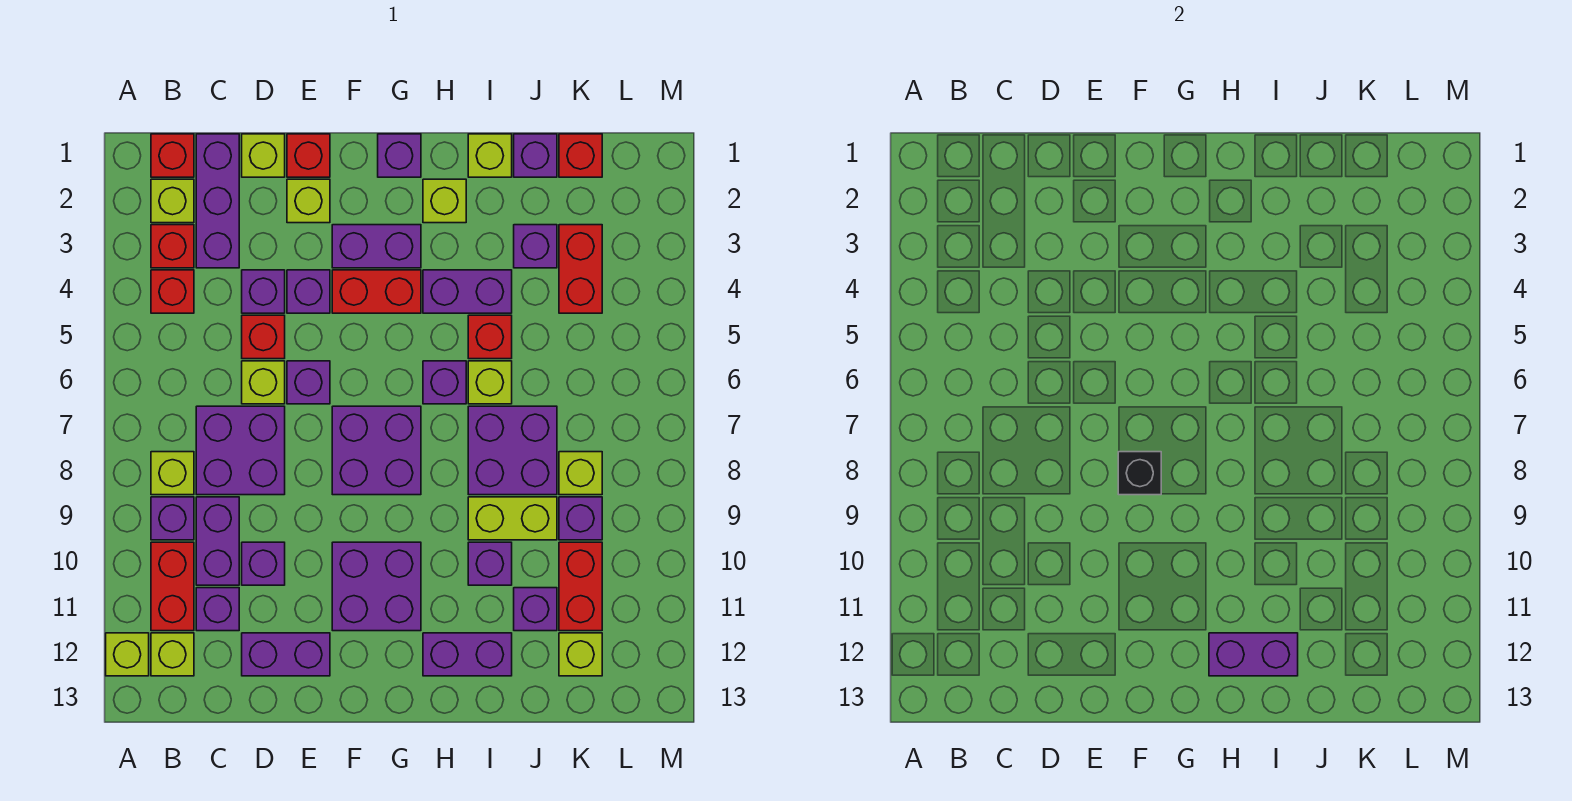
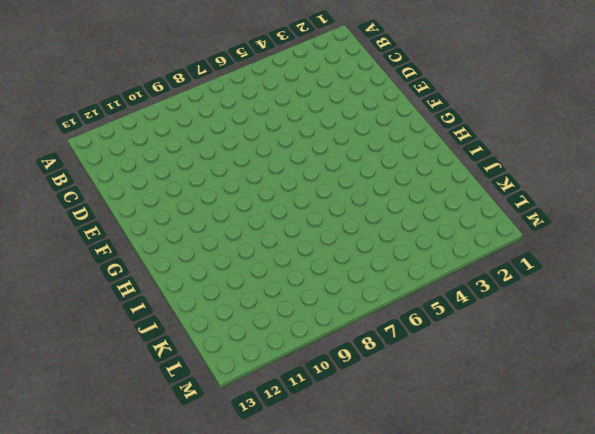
none -> lime 1x1 brick [106,633,149,676]
none -> red 1x1 brick [151,134,194,177]
none -> lime 1x1 brick [151,179,194,223]
none -> red 1x1 brick [151,225,194,268]

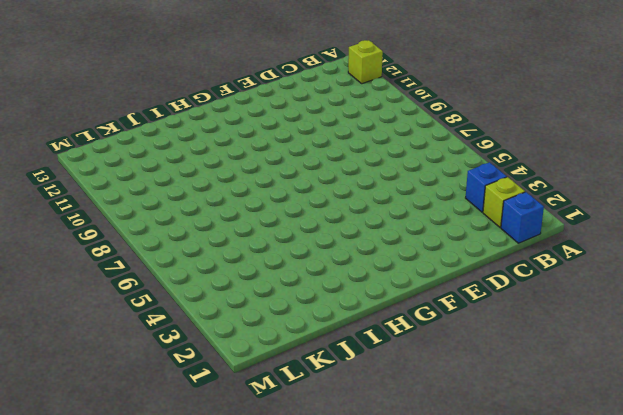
blue 1x1 brick [501,192,544,243] -> red 1x1 brick [151,134,194,177]
blue 1x1 brick [466,162,507,212] -> red 1x1 brick [151,225,194,268]
none -> red 1x1 brick [151,270,194,313]
none -> lime 1x1 brick [151,452,194,495]
none -> purple 1x1 brick [151,497,194,540]
none -> red 1x2 brick [151,542,194,631]

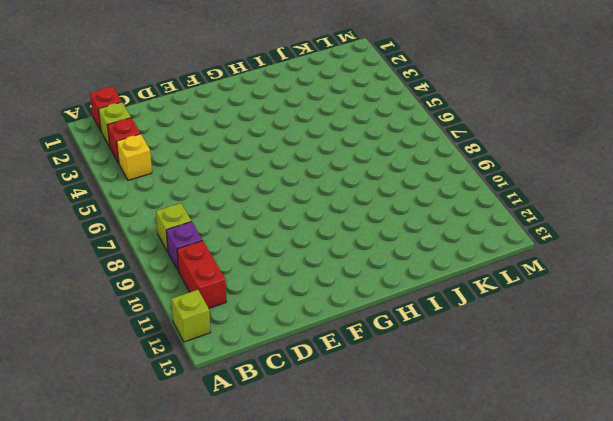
yellow 1x1 brick [117,134,152,180] -> red 1x1 brick [151,270,194,313]
none -> lime 1x1 brick [151,633,194,676]
none -> purple 1x3 brick [196,134,239,268]
none -> purple 2x2 brick [196,406,285,495]
none -> purple 1x2 brick [196,497,239,585]

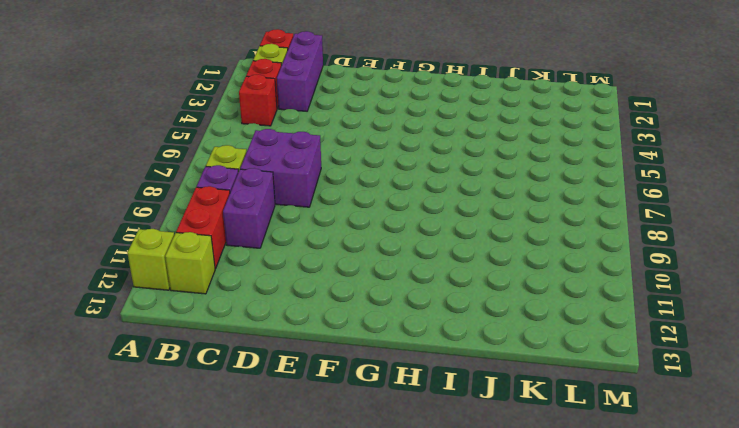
none -> purple 1x1 brick [196,588,239,631]
none -> lime 1x1 brick [242,134,285,177]
none -> purple 1x1 brick [242,270,285,313]
none -> red 1x1 brick [242,315,285,359]

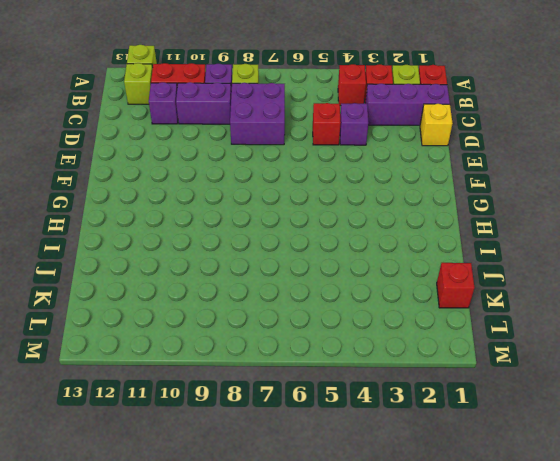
yellow 1x1 brick [420,104,453,146] -> lime 1x1 brick [242,134,285,177]
none -> lime 1x1 brick [242,361,285,404]
none -> purple 1x1 brick [242,542,285,585]
none -> purple 1x2 brick [242,633,330,676]
none -> red 1x1 brick [287,134,330,177]

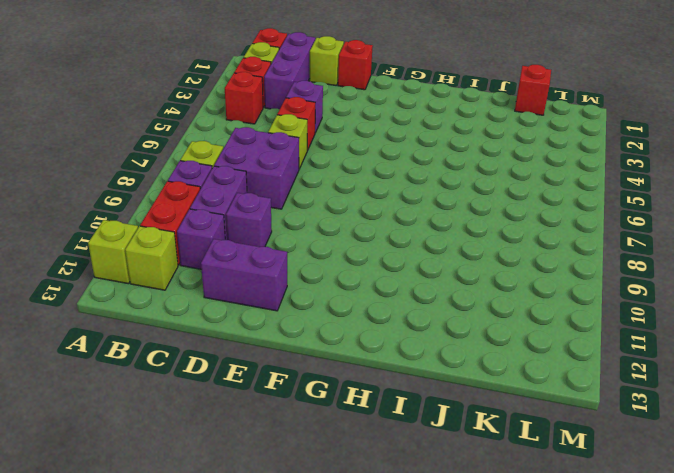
none -> lime 1x1 brick [287,179,330,223]
none -> purple 1x1 brick [287,270,330,313]
none -> purple 1x1 brick [287,361,330,404]
none -> purple 1x2 brick [332,225,421,268]

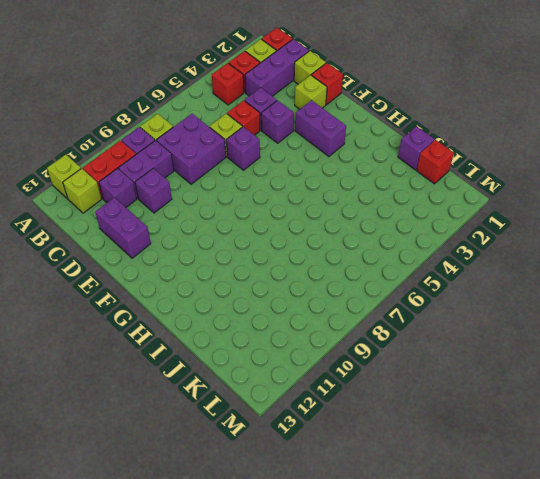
none -> red 1x2 brick [332,270,421,313]
none -> purple 2x2 brick [332,406,421,495]
none -> purple 2x2 brick [332,542,421,631]
none -> purple 1x1 brick [378,134,421,177]

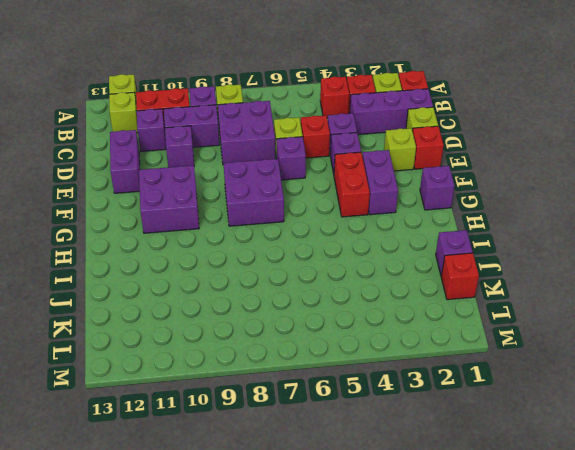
none -> lime 1x1 brick [423,179,466,223]
none -> purple 1x2 brick [423,270,512,313]
none -> purple 1x1 brick [423,361,466,404]
none -> purple 1x2 brick [423,633,512,676]

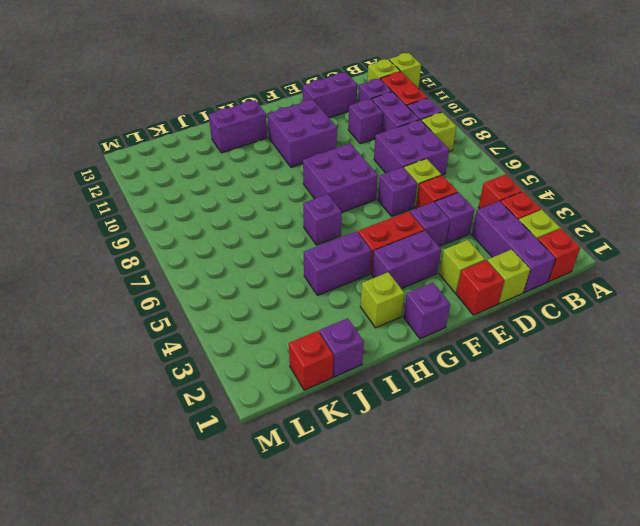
none -> lime 1x1 brick [468,134,512,177]
none -> red 1x1 brick [468,315,512,359]
none -> lime 1x1 brick [468,361,512,404]
none -> purple 2x2 brick [468,406,557,495]

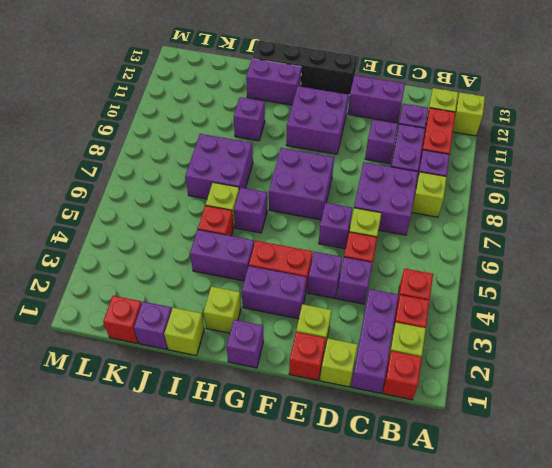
black 1x4 brick [252,40,357,95] -> none
none -> lime 1x2 brick [468,497,557,540]
none -> purple 1x1 brick [514,225,557,268]
none -> purple 1x1 brick [514,588,557,631]
none -> red 1x2 brick [559,225,602,313]

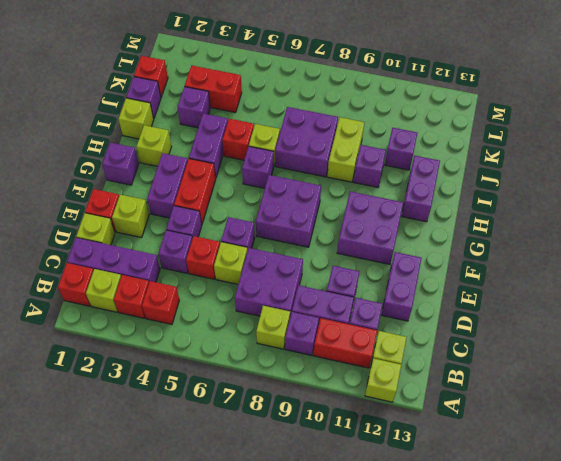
none -> lime 1x1 brick [559,452,602,495]
none -> purple 1x1 brick [559,497,602,540]
none -> red 1x2 brick [559,542,602,631]
none -> lime 1x1 brick [559,633,602,676]

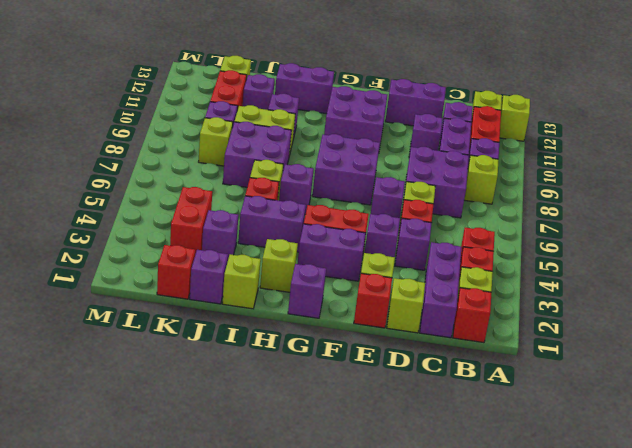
none -> black 1x1 brick [1118,452,1161,495]
none -> purple 1x2 brick [1209,633,1298,676]

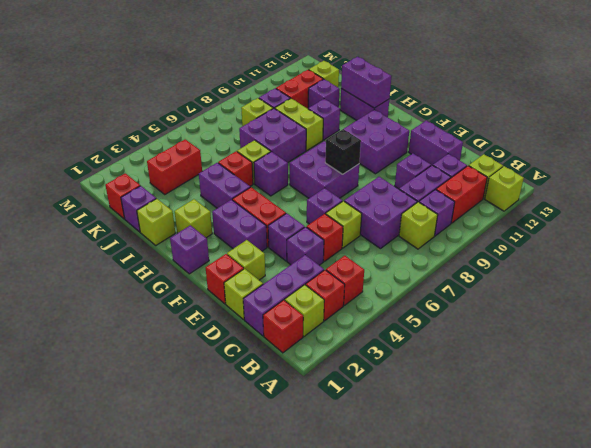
none -> purple 1x1 brick [514,225,557,268]

